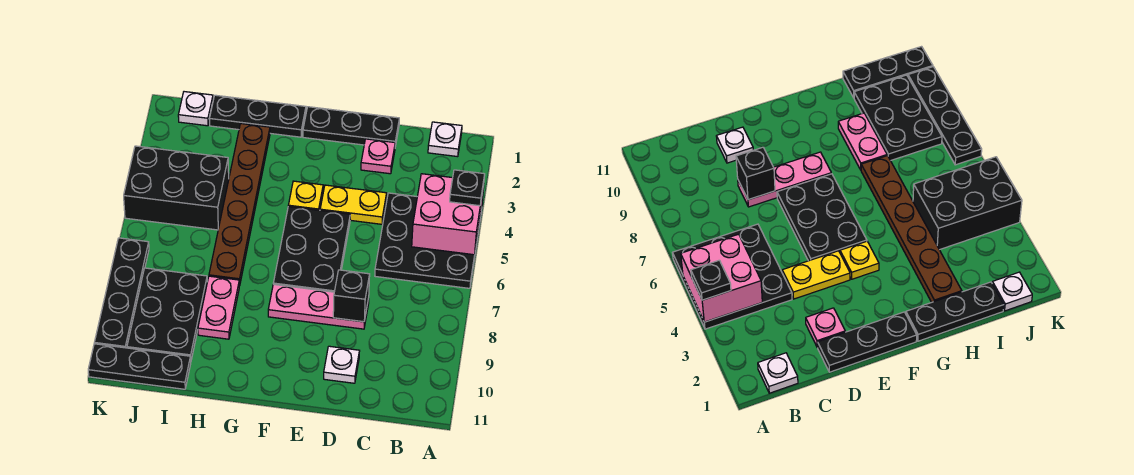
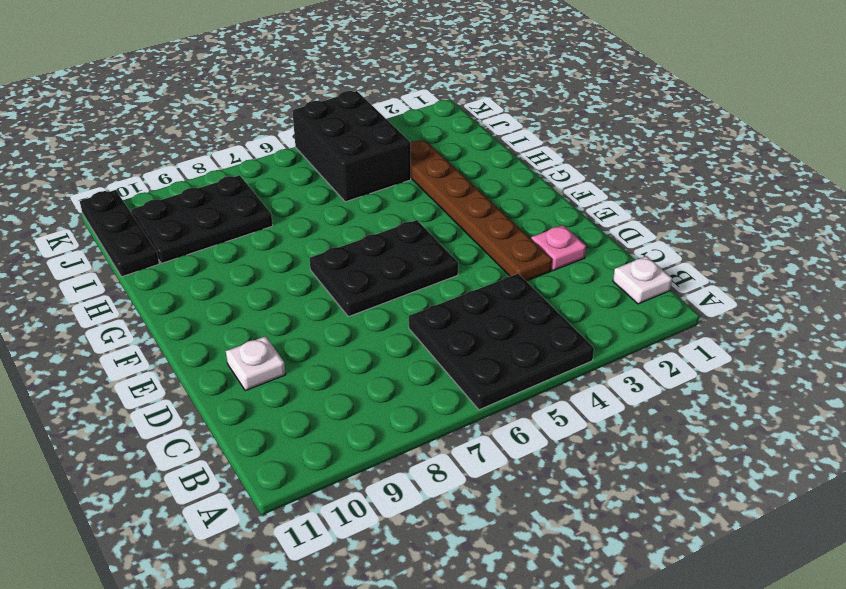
brown 1x6 plate [411,140,552,281] -> brown 1x6 plate turned to [209,124,270,286]
none -> black 1x3 plate [303,107,399,146]
none -> yellow 1x2 plate [320,185,387,224]
none -> pink 1x3 plate [268,284,369,329]

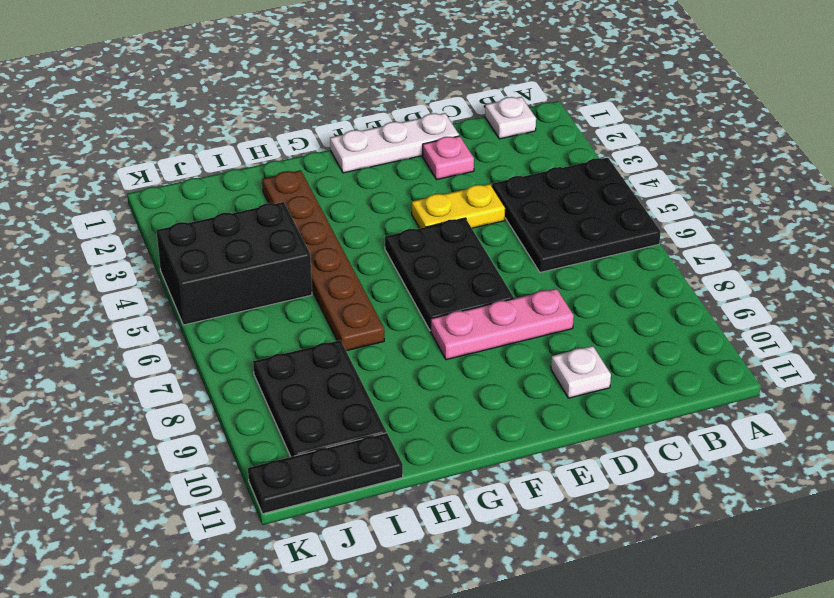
white 1x3 plate [330,113,459,173] -> black 1x3 plate [303,107,399,146]
none -> yellow 1x1 plate [288,181,323,210]
none -> black 1x3 plate [210,95,306,137]
none -> pink 1x2 plate [198,276,239,339]

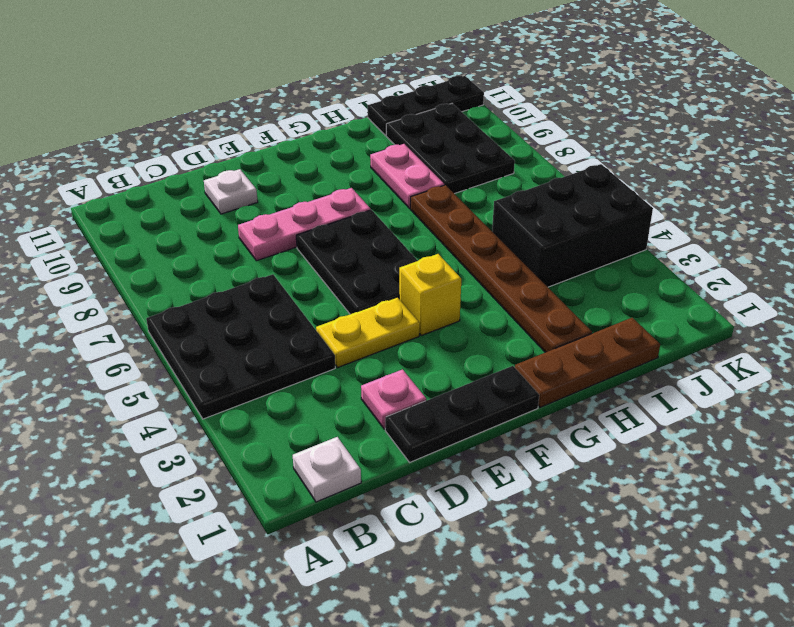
yellow 1x1 brick [399,254,461,336] -> yellow 1x1 plate [288,181,323,210]
brown 1x3 plate [515,318,660,407] -> black 1x3 plate [210,95,306,137]
none -> white 1x1 plate [178,92,213,126]
none -> black 1x4 plate [94,238,149,348]
none -> pink 2x2 brick [412,174,484,255]

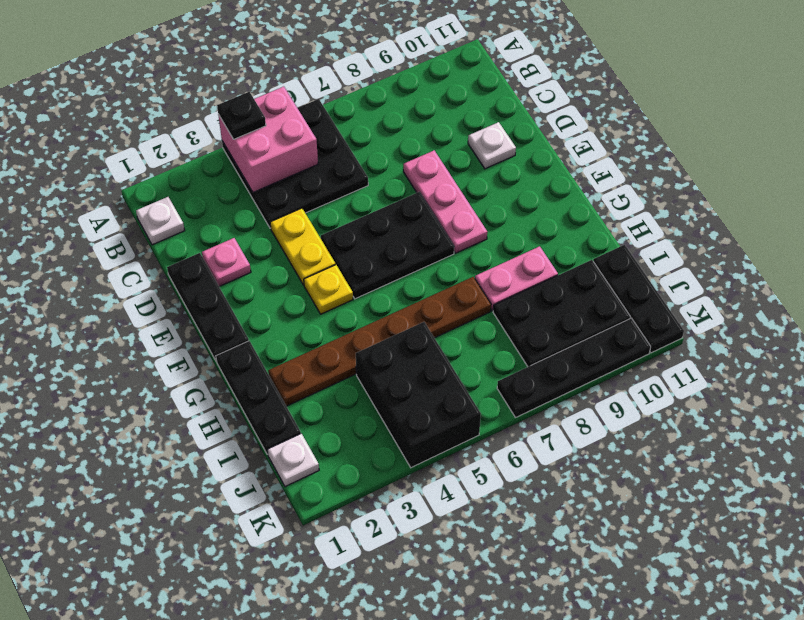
none -> black 1x1 brick [333,270,370,322]

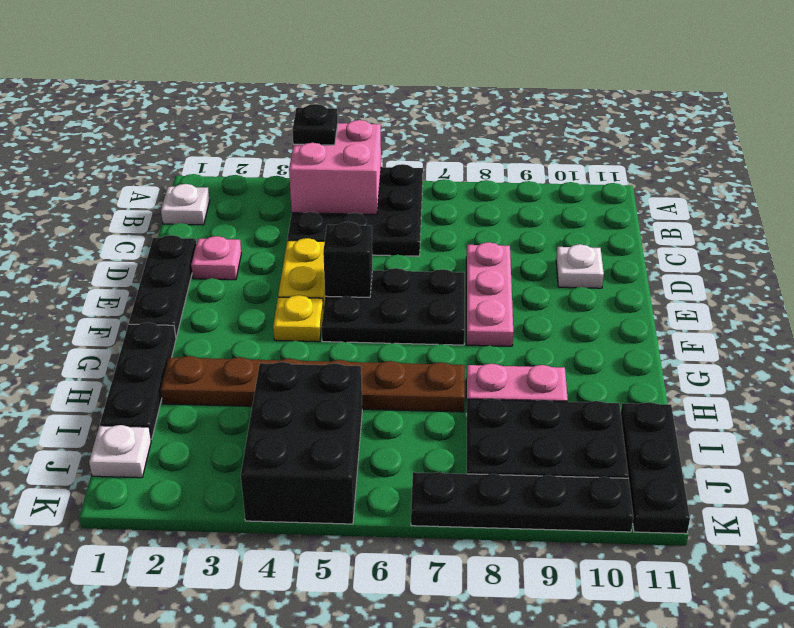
black 1x1 brick [323,222,372,297] -> black 1x1 brick moved to [333,270,370,322]

